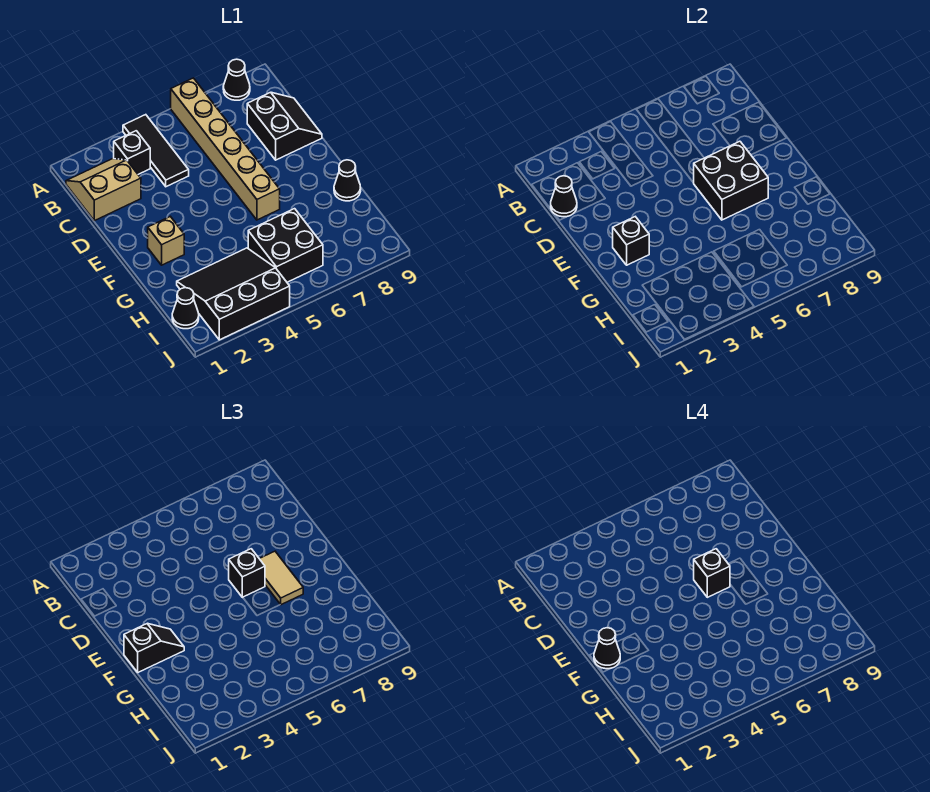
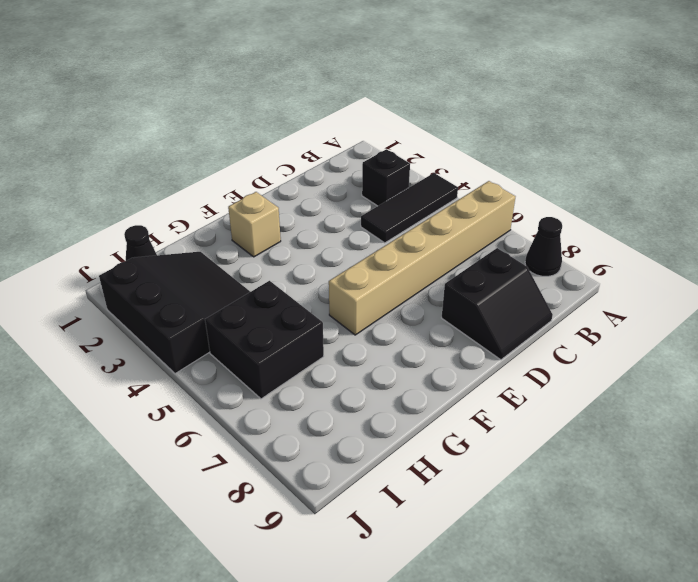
none -> tan 2x2 slope [66,159,141,221]
none -> black 1x1 cone [334,160,361,201]
none -> black 1x1 cone [551,176,577,217]

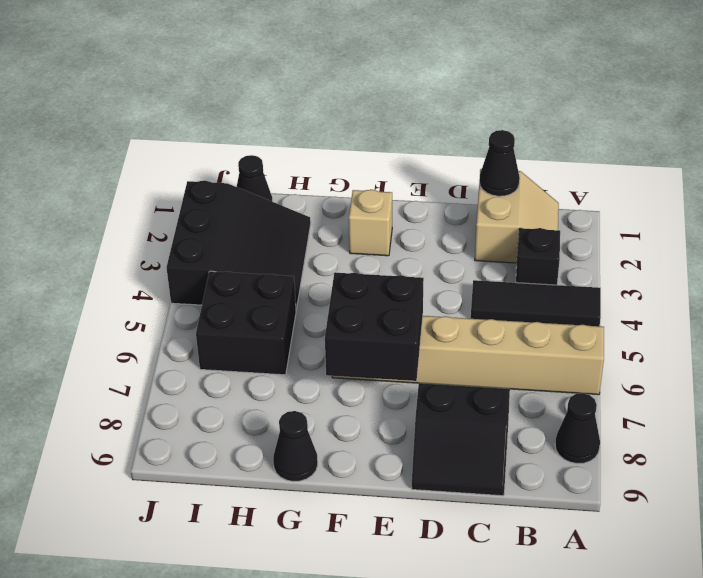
none -> black 1x1 brick [613,217,649,265]
none -> black 1x1 brick [229,549,265,597]
none -> tan 1x2 tile [259,551,303,605]

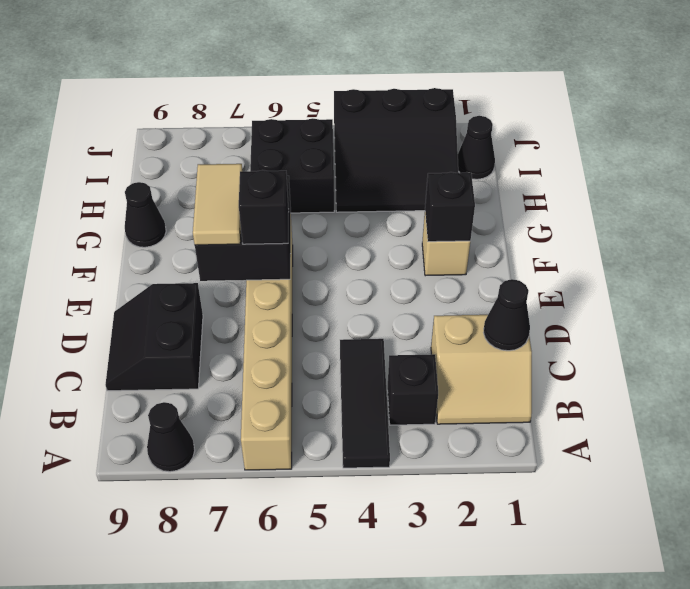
none -> black 1x2 slope [124,624,184,672]
none -> black 1x1 brick [694,549,730,597]
none -> black 1x1 cone [594,628,620,669]

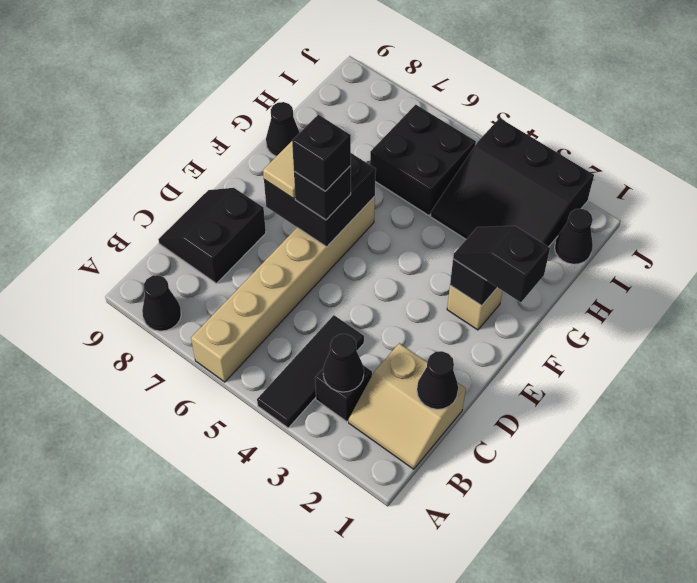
black 1x1 cone [323,334,364,392] -> black 1x1 cone moved to [594,628,620,669]

